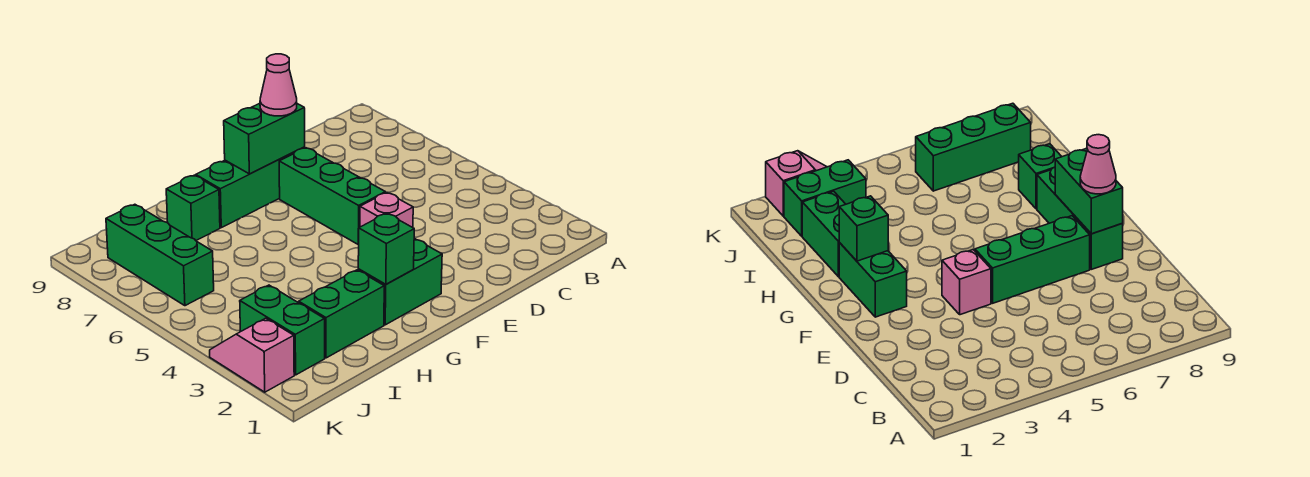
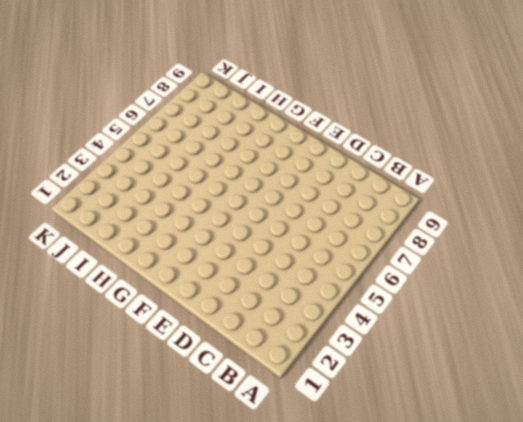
none -> pink 1x1 brick [360,192,413,228]
none -> green 1x3 brick [279,148,385,244]
none -> green 1x3 brick [196,147,305,228]

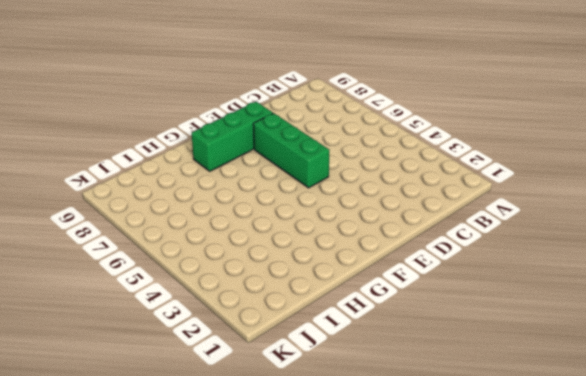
none -> pink 1x1 brick [360,192,413,228]
none -> green 1x2 brick [358,239,442,325]
none -> green 1x2 brick [299,270,384,358]

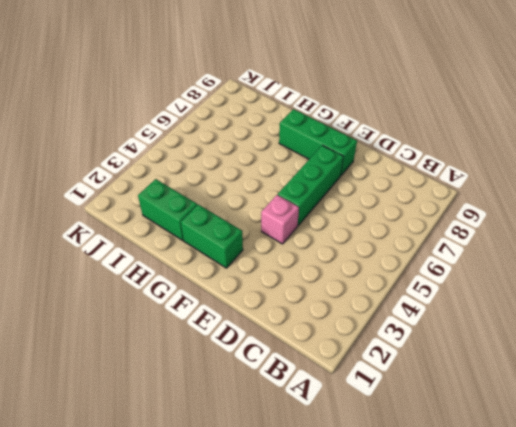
none -> green 1x1 brick [166,175,220,240]
none -> green 1x2 brick [240,285,325,375]
none -> green 1x3 brick [106,204,214,306]

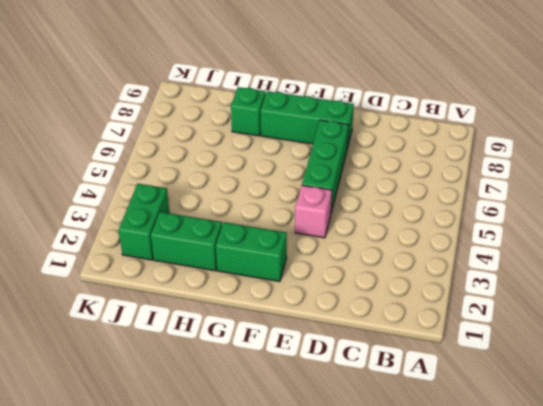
none -> green 1x3 brick [106,204,214,306]
none -> pink 1x2 slope [210,318,294,392]
none -> green 1x2 brick [224,103,305,174]

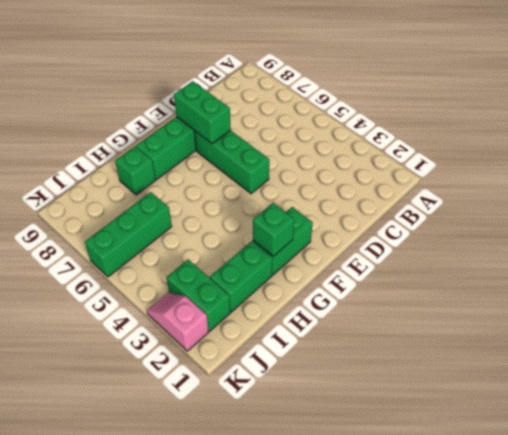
green 1x2 brick [174,81,231,144] -> green 1x2 brick turned to [224,103,305,174]
green 1x3 brick [85,192,172,277] -> green 1x3 brick turned to [106,204,214,306]
none -> pink 1x1 brick [360,192,413,228]
none -> pink 1x1 cone [260,54,297,116]

